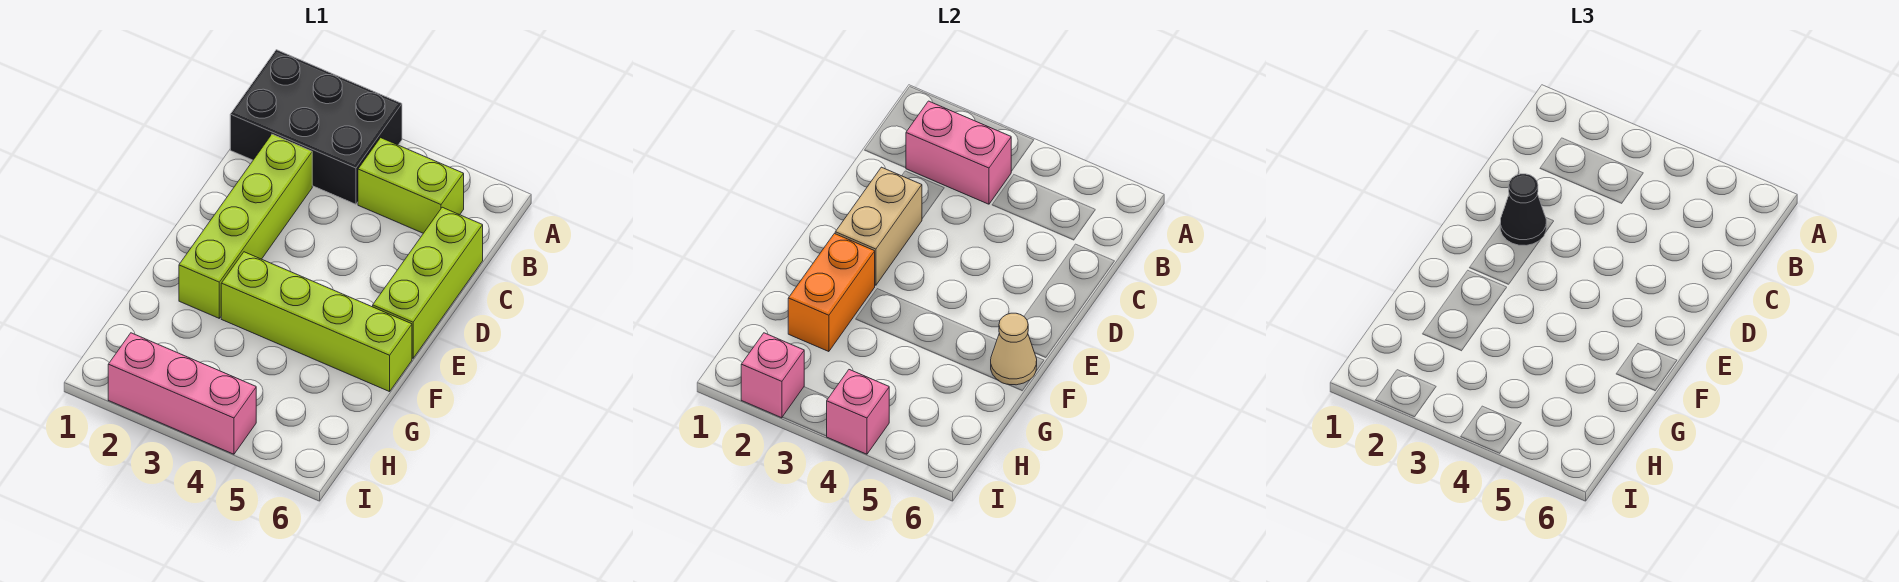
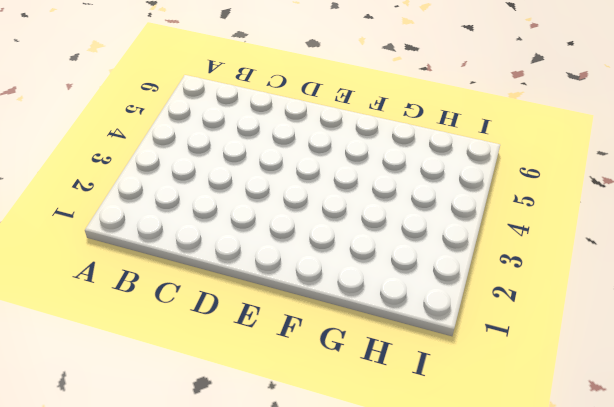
none -> black 2x3 brick [230,50,402,204]
none -> lime 1x2 brick [358,138,464,233]
none -> lime 1x4 brick [179,134,312,318]

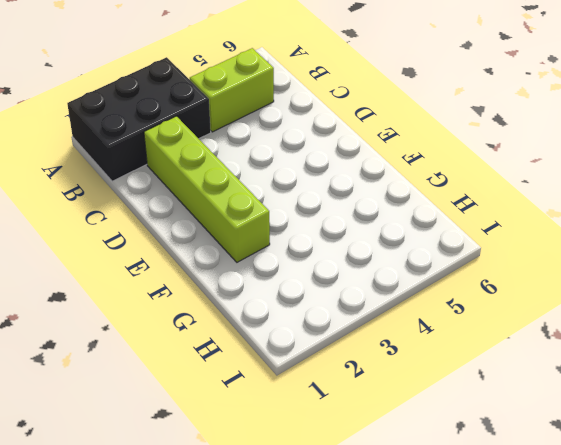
none -> lime 1x3 brick [373,207,483,358]
none -> lime 1x4 brick [221,252,412,392]
none -> pink 1x3 brick [108,333,256,454]

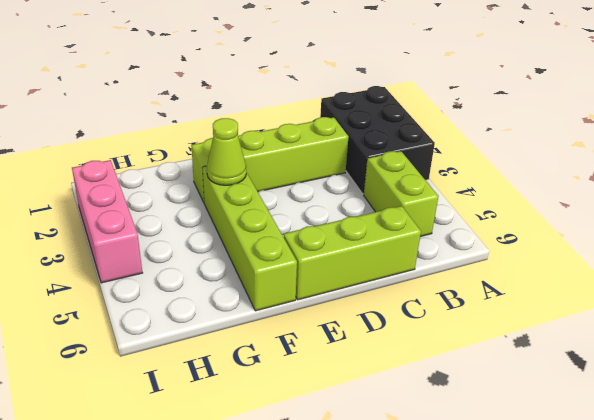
lime 1x1 cone [207,118,246,185] -> none
none -> pink 1x2 brick [906,101,1011,204]
none -> tan 1x2 brick [835,167,922,285]
none -> orange 1x2 brick [788,234,875,352]

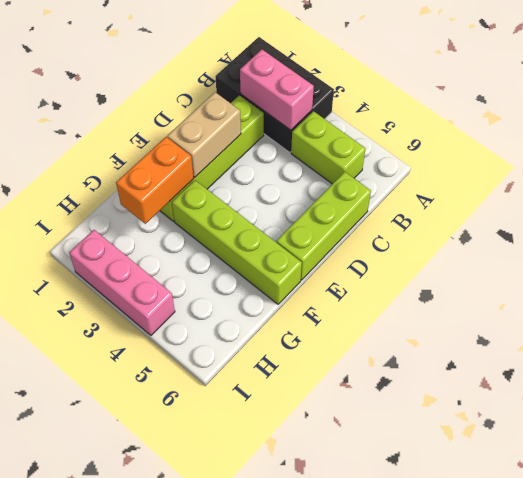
none -> tan 1x1 cone [991,313,1037,385]
none -> pink 1x1 brick [741,333,804,418]
none -> pink 1x1 brick [827,370,889,454]

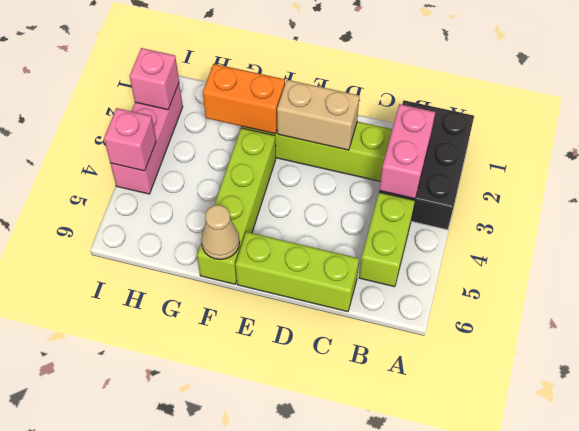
none -> black 1x1 cone [1500,174,1546,245]

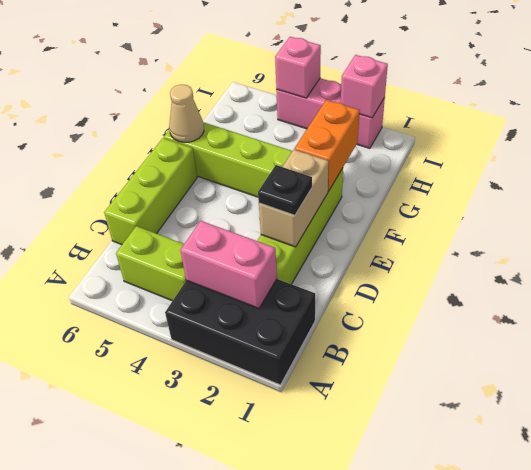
black 1x1 plate [258,165,312,215] -> black 1x1 cone [1500,174,1546,245]

